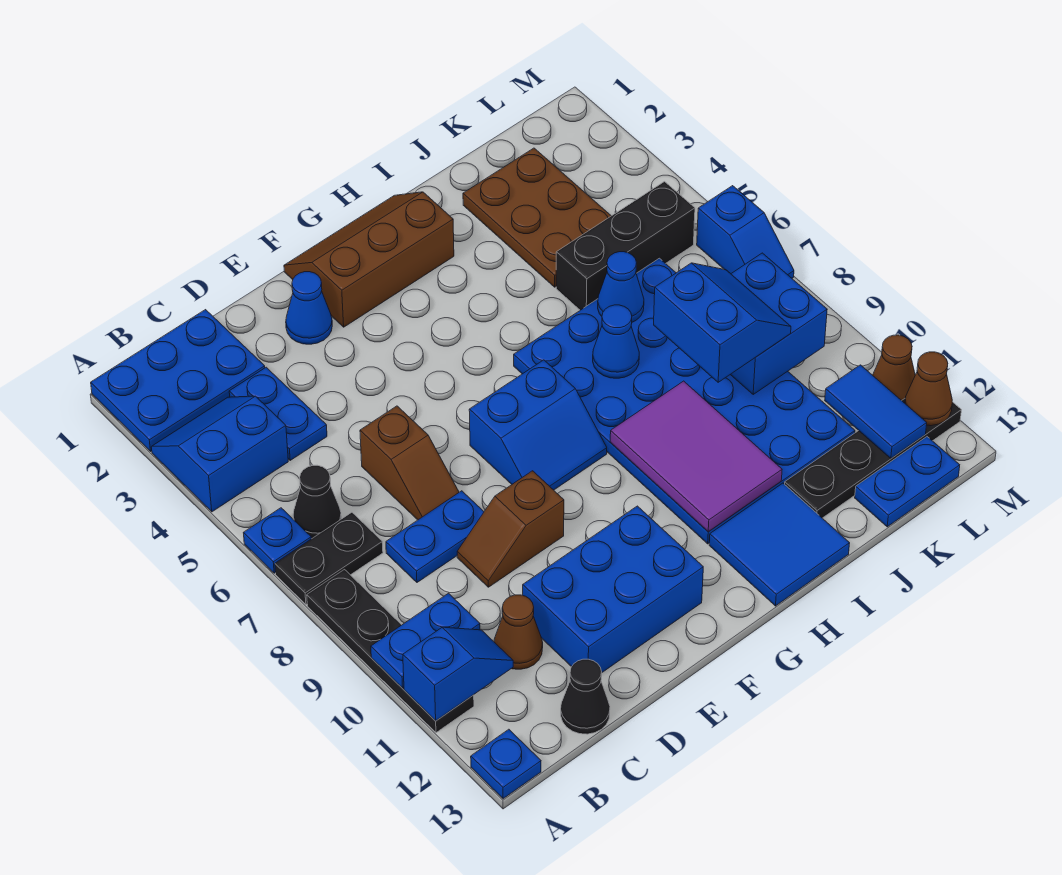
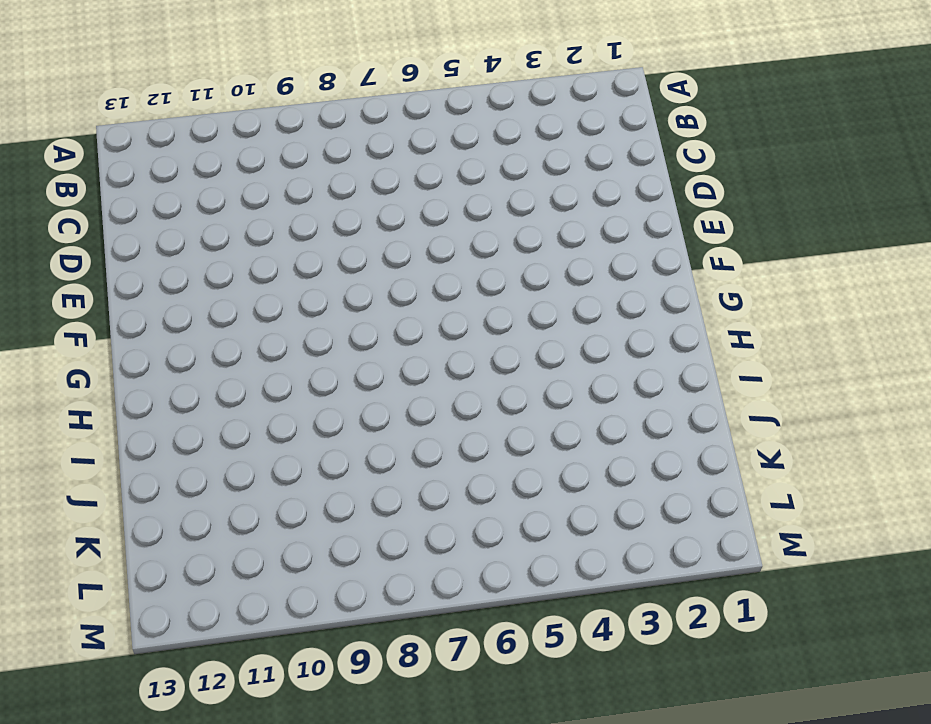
none -> blue 2x3 plate [91,310,265,451]
none -> blue 2x2 slope [151,396,288,512]
none -> blue 1x1 plate [244,508,311,573]
none -> black 1x2 plate [275,512,383,604]

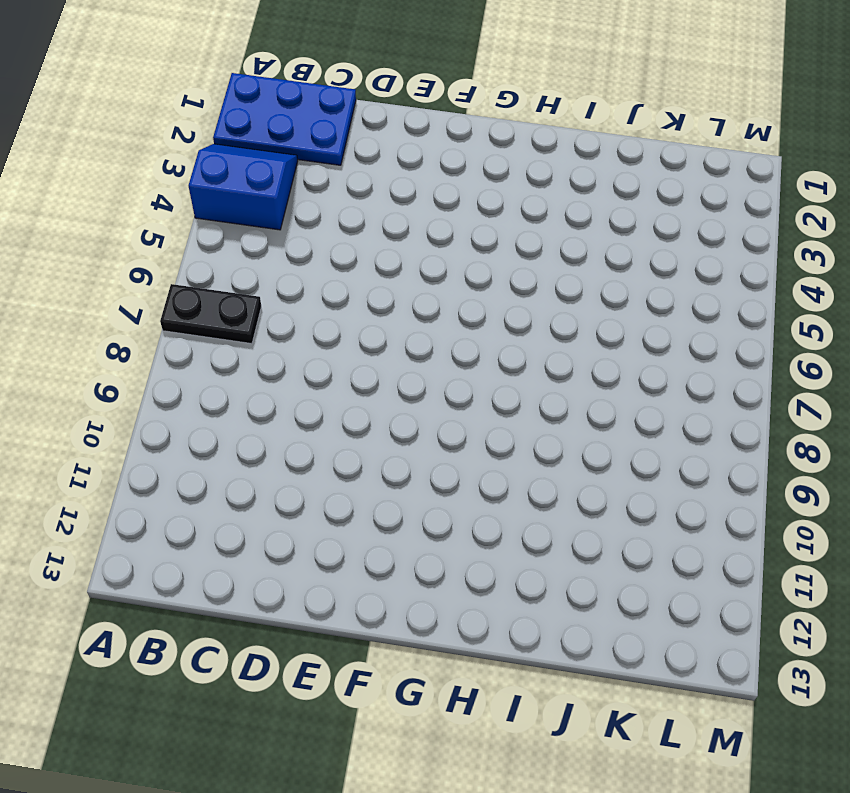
none -> blue 1x1 plate [244,508,311,573]
none -> black 1x4 plate [307,570,474,733]
none -> blue 1x1 plate [471,729,541,799]
none -> black 1x1 cone [293,465,341,539]

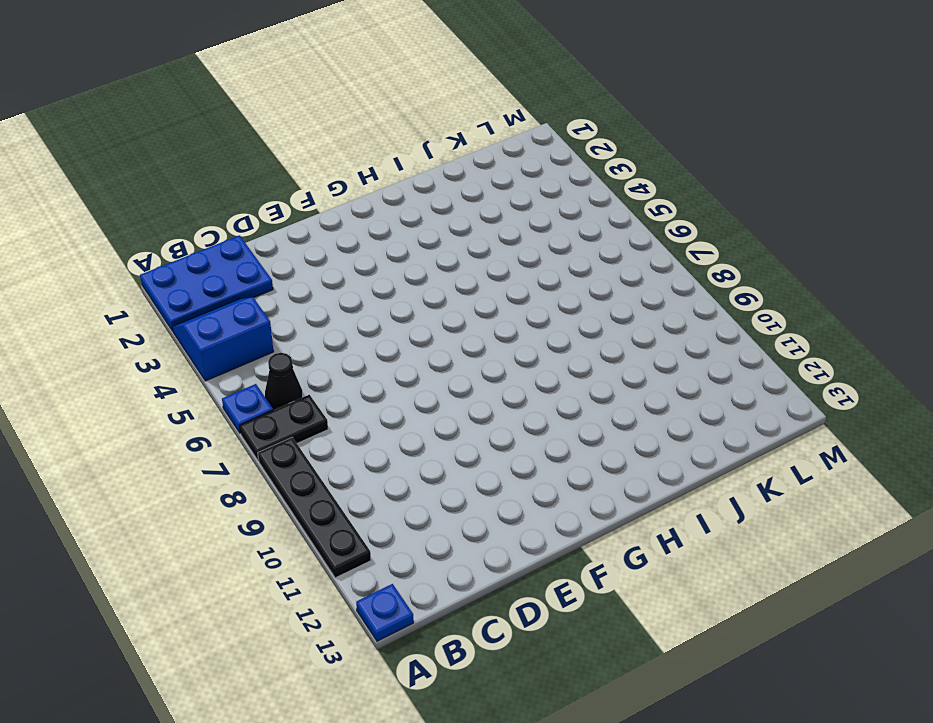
none -> blue 1x2 plate [229,367,327,460]
none -> blue 1x2 plate [386,491,484,582]
none -> brown 1x1 cone [494,595,543,669]
none -> black 1x1 cone [561,659,610,734]

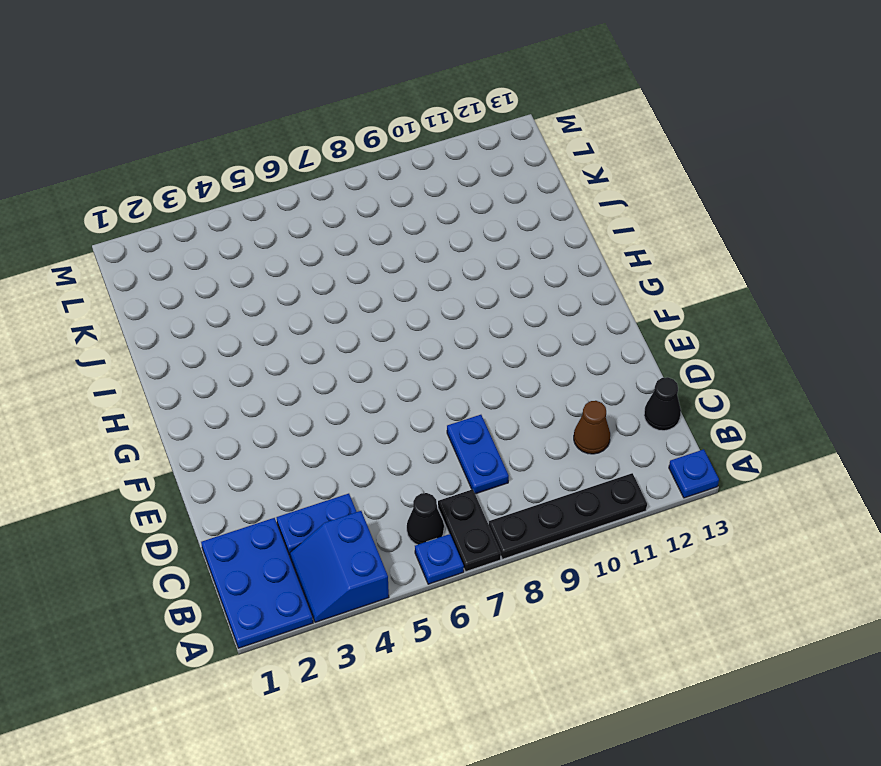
none -> brown 1x2 slope [360,406,459,520]
none -> brown 1x2 slope [457,471,564,587]
none -> blue 2x3 brick [523,506,703,672]
none -> blue 1x1 cone [286,272,332,344]

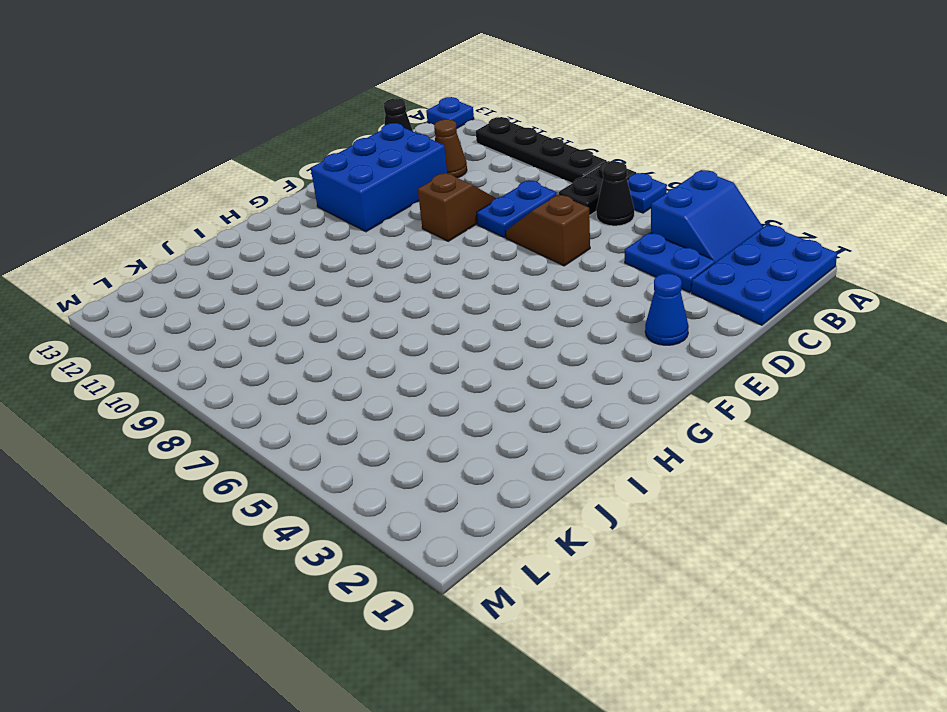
none -> brown 2x3 slope [284,192,454,327]
none -> blue 2x2 slope [469,360,607,490]
none -> blue 4x6 plate [514,258,855,544]
none -> blue 2x2 tile [709,483,850,606]

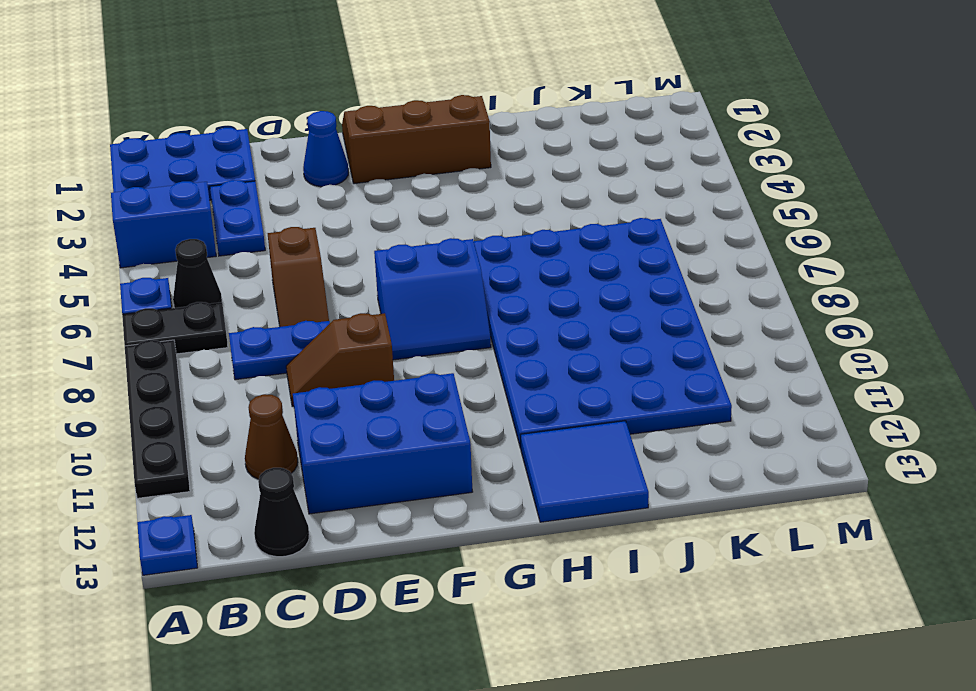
none -> brown 2x3 plate [463,148,611,287]
none -> black 1x3 brick [556,182,695,310]
none -> black 1x4 plate [785,399,961,518]
none -> blue 1x2 plate [855,437,960,527]

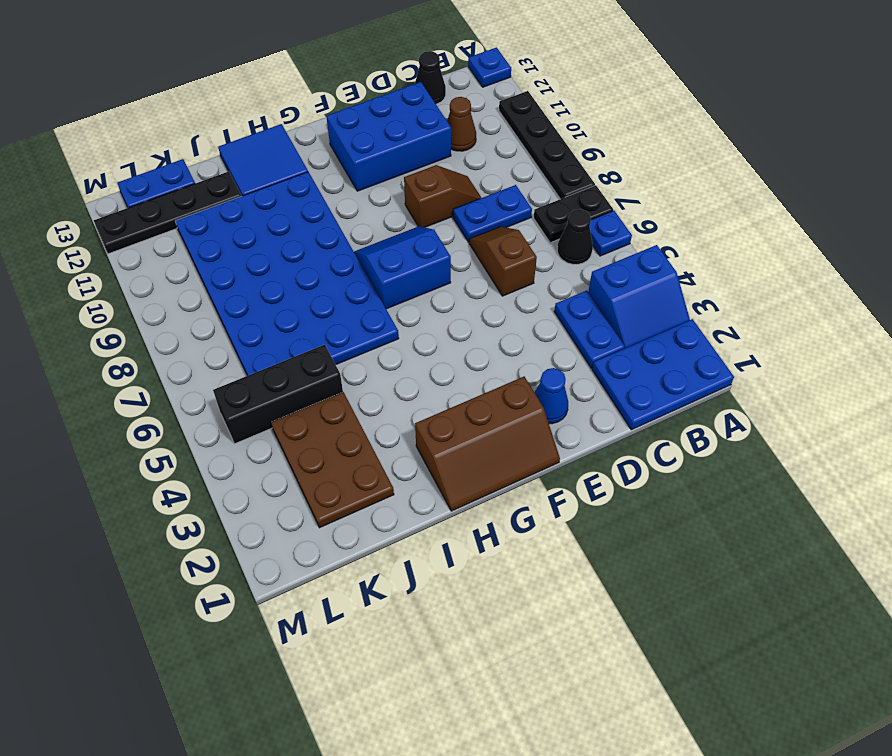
none -> blue 1x2 slope [697,186,794,278]
none -> brown 1x1 cone [873,335,915,401]
none -> blue 1x2 plate [371,593,480,688]
none -> blue 1x2 slope [403,627,513,721]

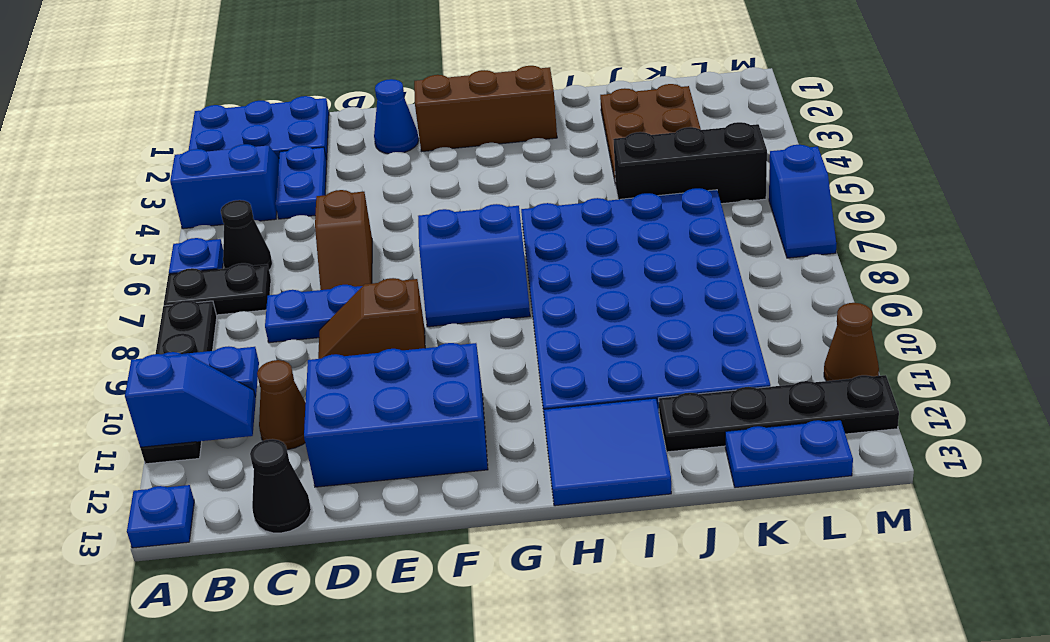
none -> purple 2x3 tile [610,381,782,532]
none -> blue 1x1 cone [593,305,639,378]
none -> blue 1x1 cone [598,252,644,322]
none -> blue 2x2 brick [730,253,827,394]

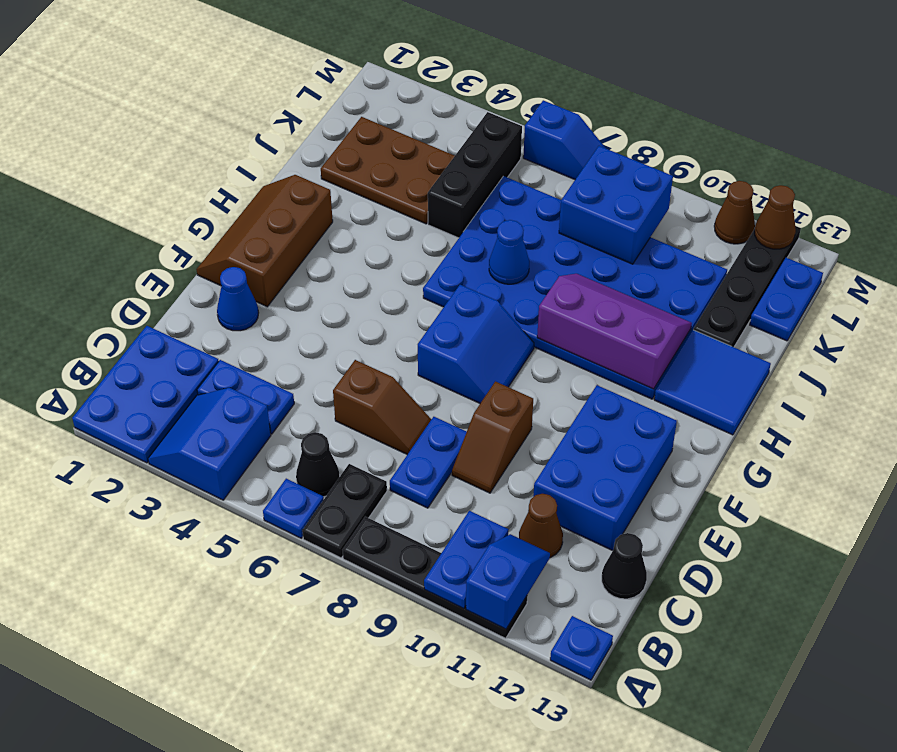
purple 2x3 slope [537,274,692,389] -> purple 2x3 tile [610,381,782,532]
none -> blue 1x1 cone [598,252,644,322]
none -> blue 1x2 tile [825,365,927,458]
none -> blue 2x2 slope [654,263,791,382]

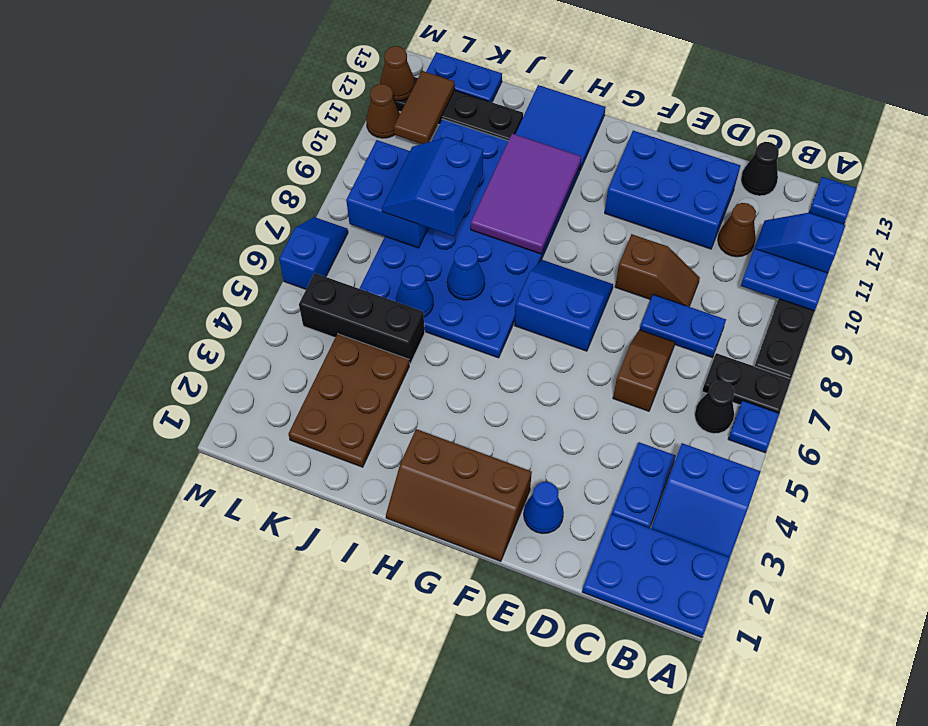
brown 1x2 tile [394,71,455,144] -> blue 1x2 tile [825,365,927,458]

